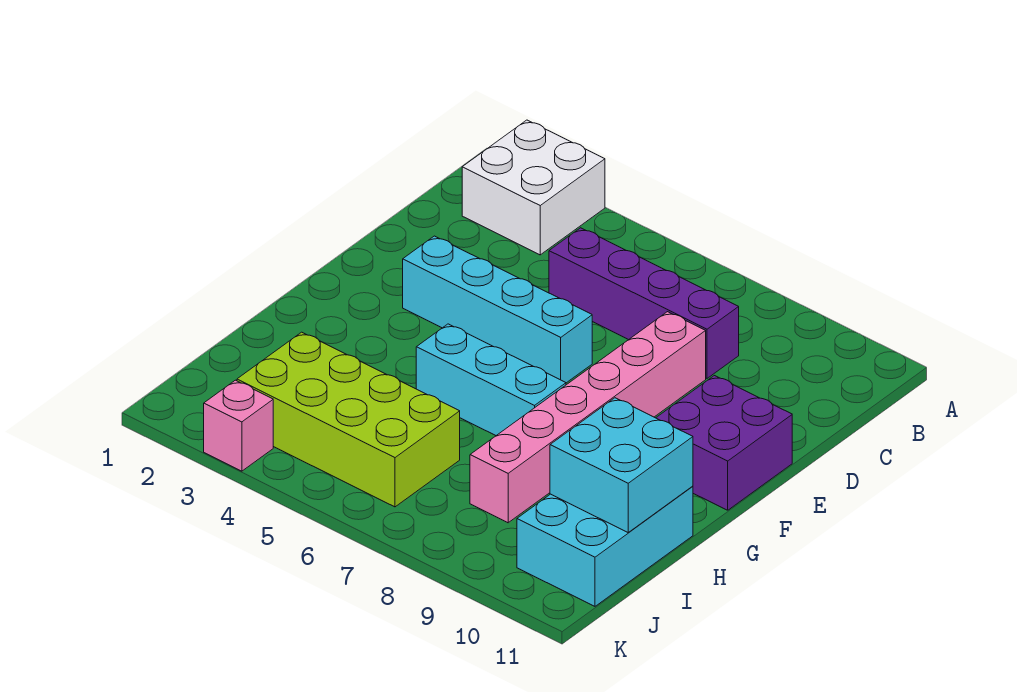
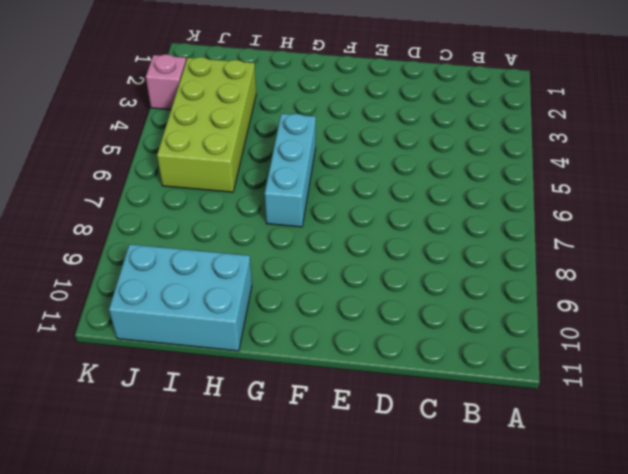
none -> white 2x2 brick [462,120,605,255]
none -> purple 1x4 brick [549,228,739,378]

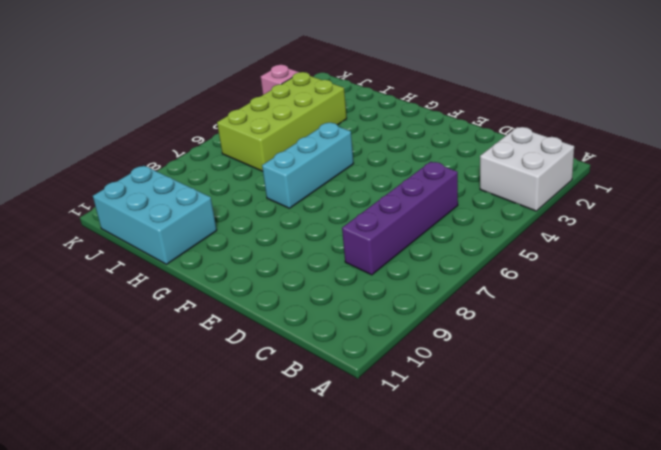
none -> pink 1x6 brick [470,312,706,523]
none -> cyan 1x4 brick [403,236,592,383]

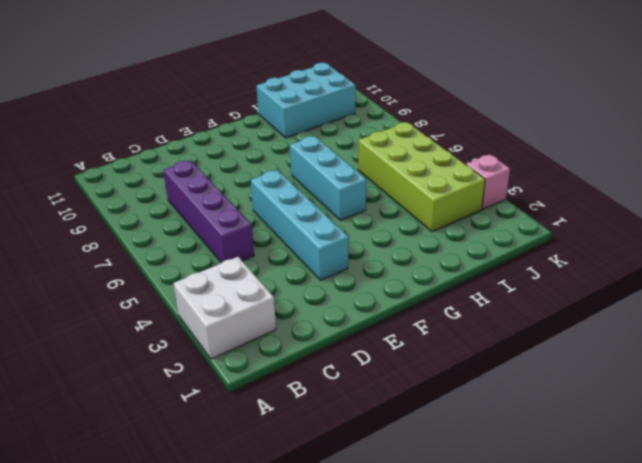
none -> pink 1x6 brick [470,312,706,523]
none -> purple 2x2 brick [656,376,792,510]

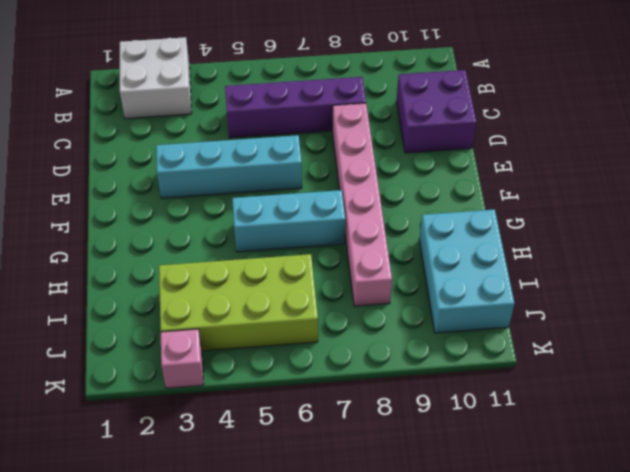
purple 2x2 brick [396,70,476,153] -> purple 2x2 brick moved to [656,376,792,510]
none -> cyan 2x2 brick [550,398,693,532]

